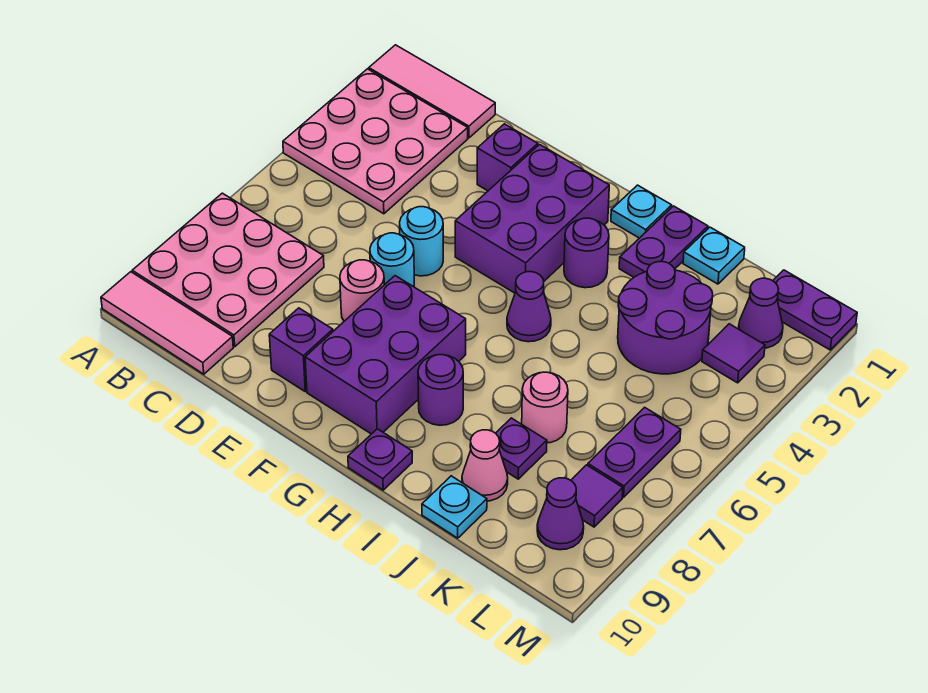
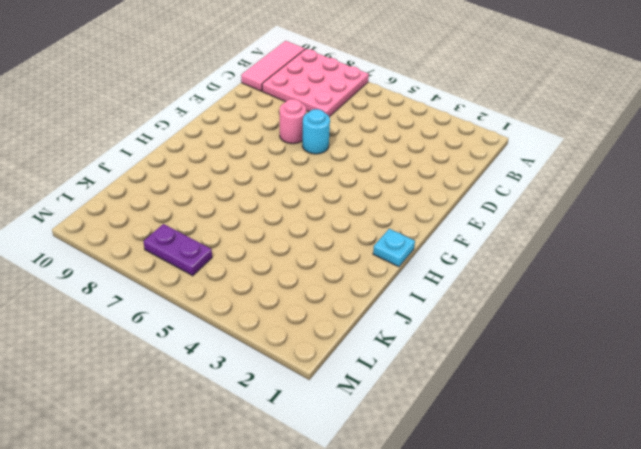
none -> pink 1x3 tile [369,45,495,138]
none -> pink 3x3 plate [283,69,468,214]
none -> purple 1x1 brick [477,124,538,191]

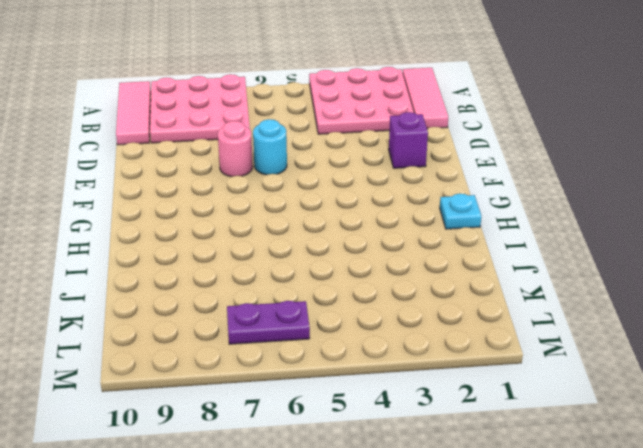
none -> cyan 1x1 round brick [400,207,443,276]
none -> purple 1x1 brick [269,308,333,391]
none -> purple 2x3 brick [455,145,609,293]

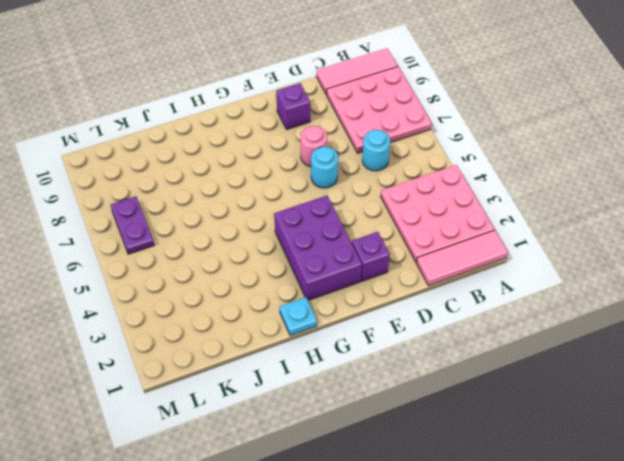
cyan 1x1 round brick [362,130,390,171] -> cyan 1x1 round brick moved to [400,207,443,276]
none -> purple 2x3 brick [305,276,466,434]
none -> purple 1x1 round brick [564,218,609,288]
none -> purple 1x1 cone [507,272,551,342]

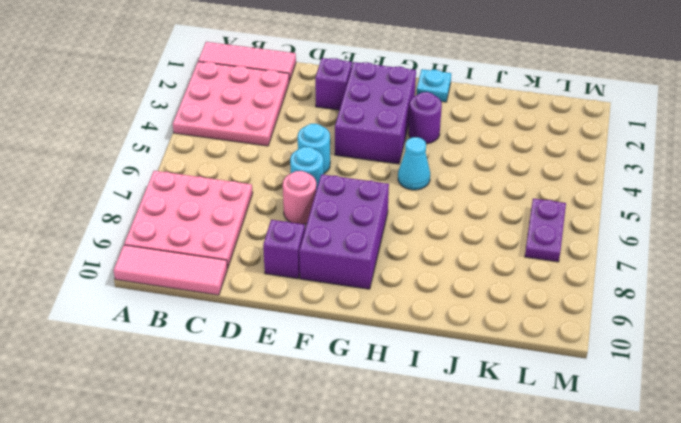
cyan 1x1 cone [398,137,430,190] -> purple 1x1 cone [507,272,551,342]
none -> purple 1x1 round brick [418,355,463,425]
none -> purple 1x1 plate [348,429,412,490]
none -> purple 1x2 plate [619,206,708,277]

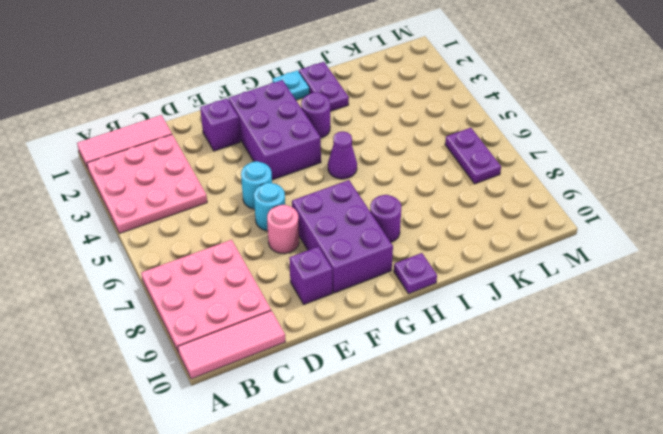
none -> cyan 1x1 plate [683,227,745,284]
none -> purple 2x2 round brick [618,262,713,374]
none -> pink 1x1 round brick [522,372,568,443]

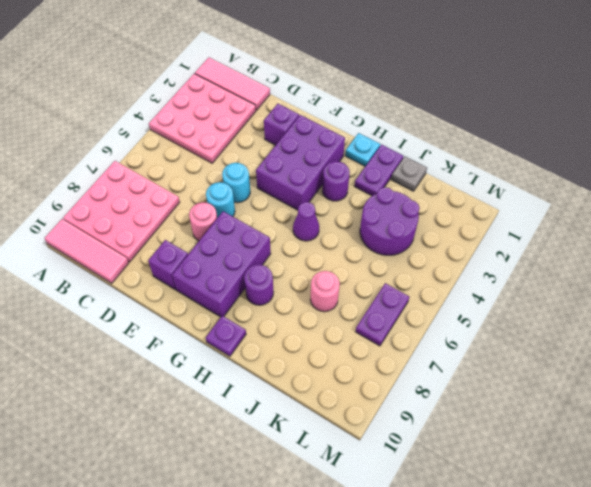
grey 1x1 plate [391,157,427,191] -> cyan 1x1 plate [683,227,745,284]
none -> purple 1x1 plate [496,418,547,479]
none -> pink 1x1 cone [462,430,508,501]
none -> cyan 1x1 plate [422,476,487,538]

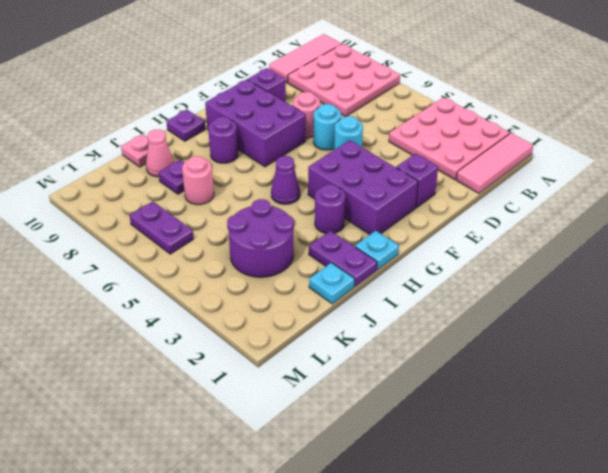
pink 1x1 plate [121,134,149,167] -> cyan 1x1 plate [422,476,487,538]
none -> purple 1x2 plate [773,270,857,350]
none -> purple 1x1 cone [739,278,783,348]
none -> purple 1x1 tile [702,324,765,383]

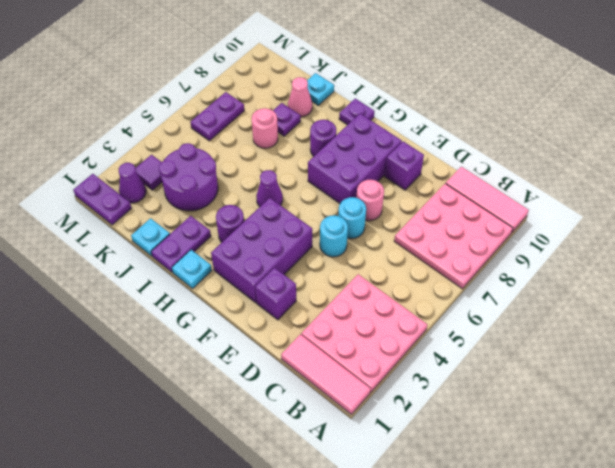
none -> purple 1x1 tile [571,465,623,527]
none -> purple 1x1 cone [537,478,584,550]

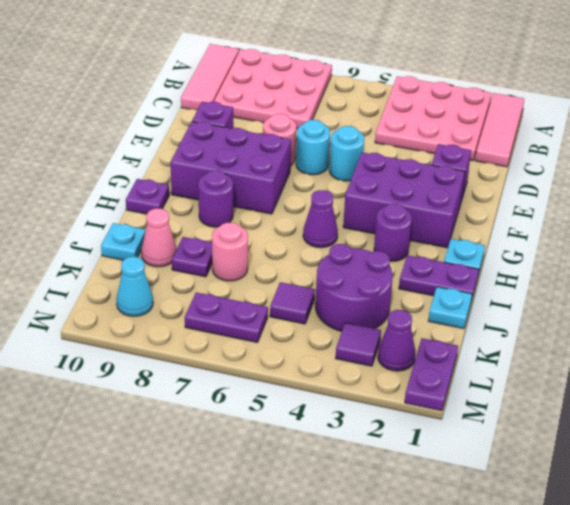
purple 1x1 tile [270,282,315,324] -> purple 1x1 tile moved to [571,465,623,527]
cyan 1x1 cone [116,257,153,316] -> purple 1x1 cone [537,478,584,550]

